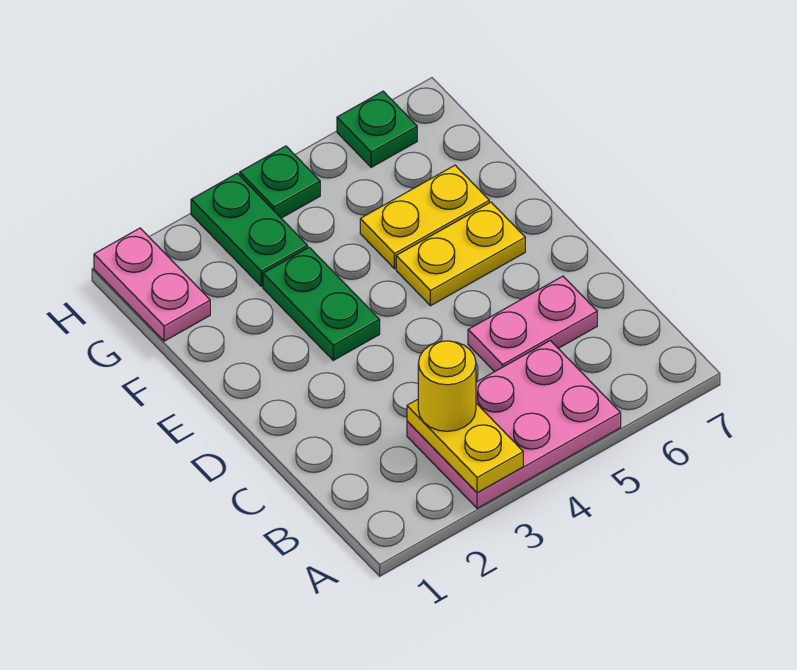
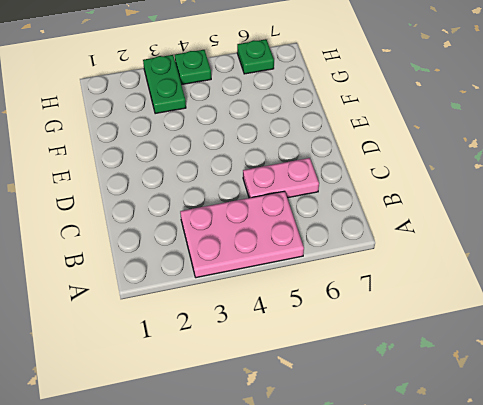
none -> green 1x2 plate [263,247,380,360]
none -> yellow 1x2 plate [396,202,525,306]

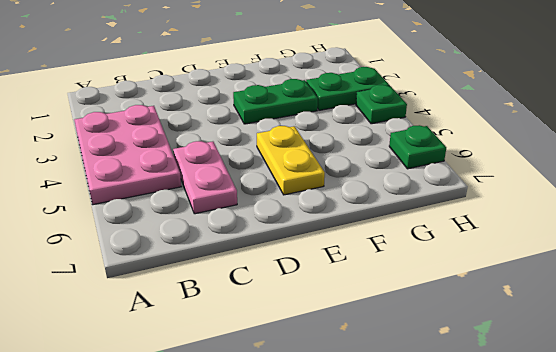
none -> yellow 1x2 plate [360,165,489,269]
none -> pink 1x2 plate [94,228,210,341]

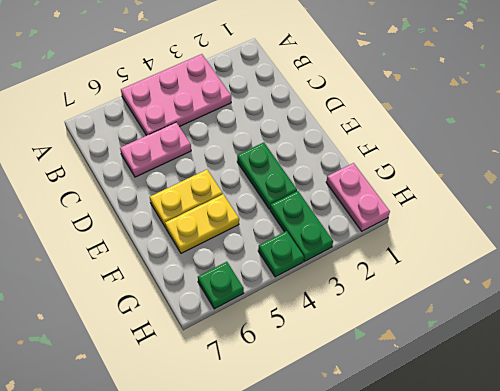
none -> yellow 1x2 plate [407,400,523,493]
none -> yellow 1x1 round brick [418,341,476,431]

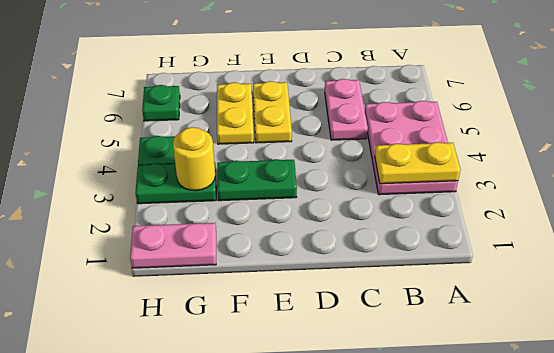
yellow 1x1 round brick [173,127,215,191] -> yellow 1x1 round brick moved to [418,341,476,431]

